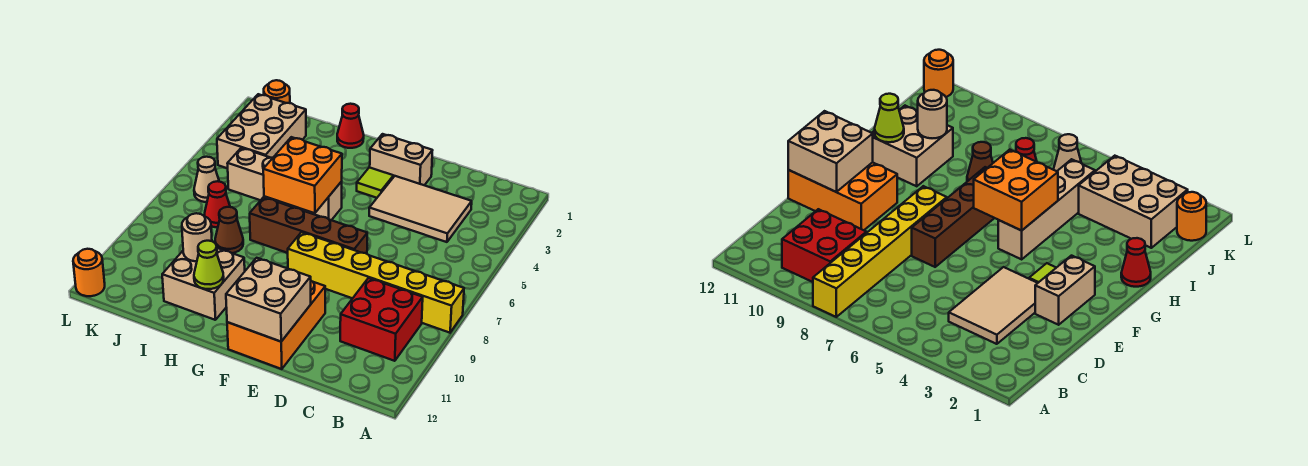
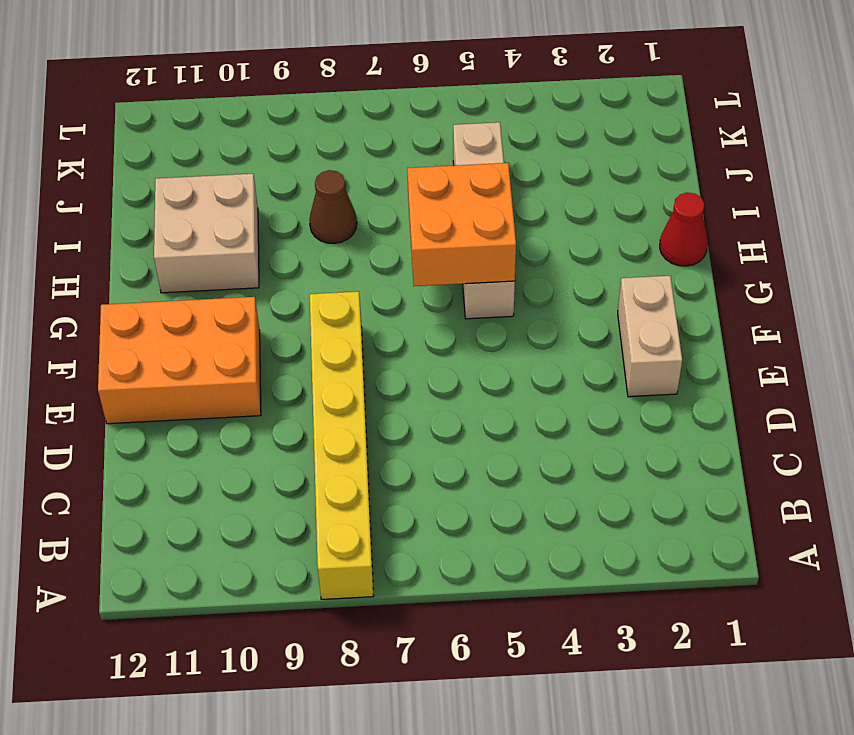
none -> red 2x2 brick [340,278,423,361]
none -> tan 2x3 tile [369,176,472,242]
none -> brown 1x4 brick [250,197,367,254]

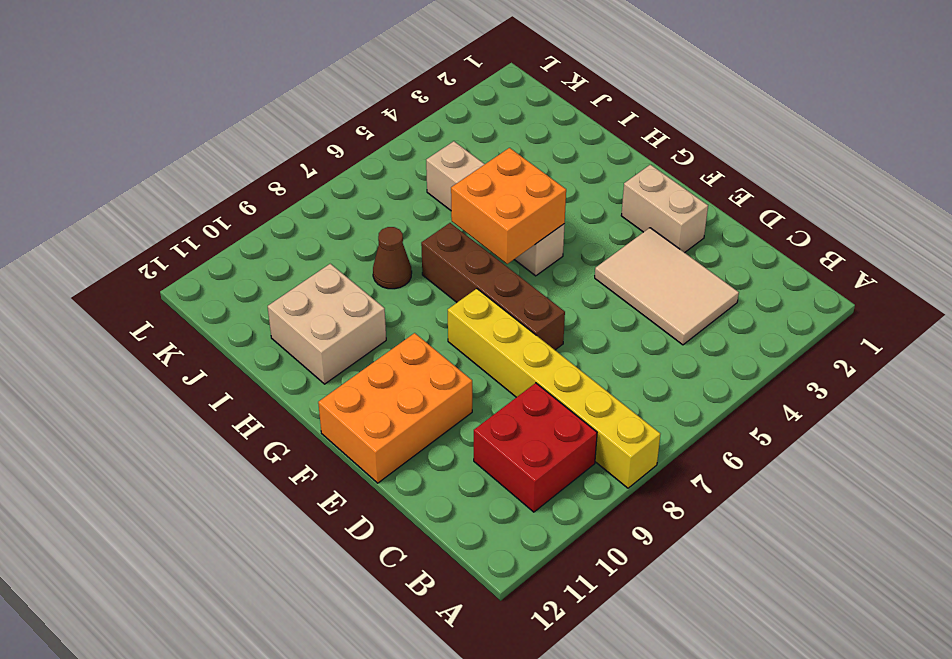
none -> lime 1x1 tile [357,167,393,198]
none -> red 1x1 cone [337,104,364,148]
none -> tan 2x3 brick [217,94,306,168]

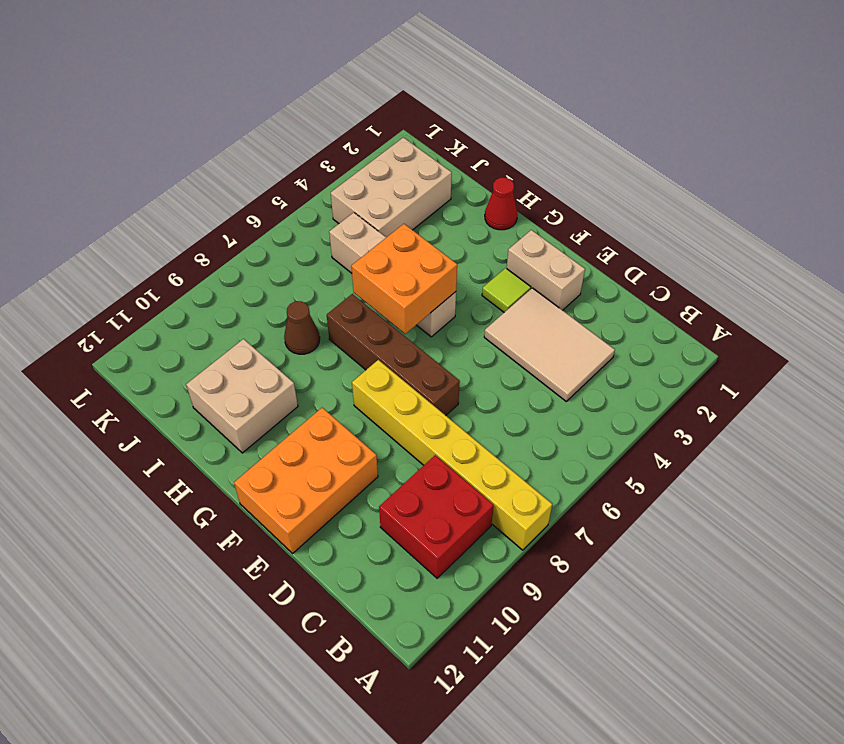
none -> red 1x1 cone [204,181,230,227]
none -> orange 1x1 round brick [264,80,290,103]
none -> tan 1x1 cone [194,157,219,202]

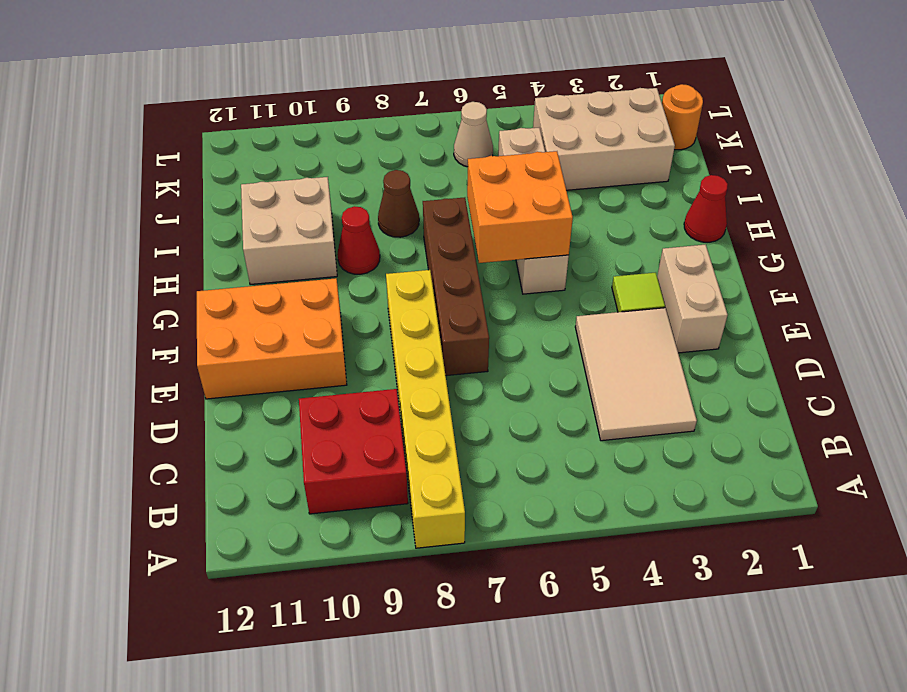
red 1x1 cone [337,206,380,274] -> red 1x1 cone moved to [204,181,230,227]
none -> orange 1x1 round brick [73,249,105,296]
none -> tan 2x2 brick [226,258,311,342]
none -> lime 1x1 cone [194,241,224,289]

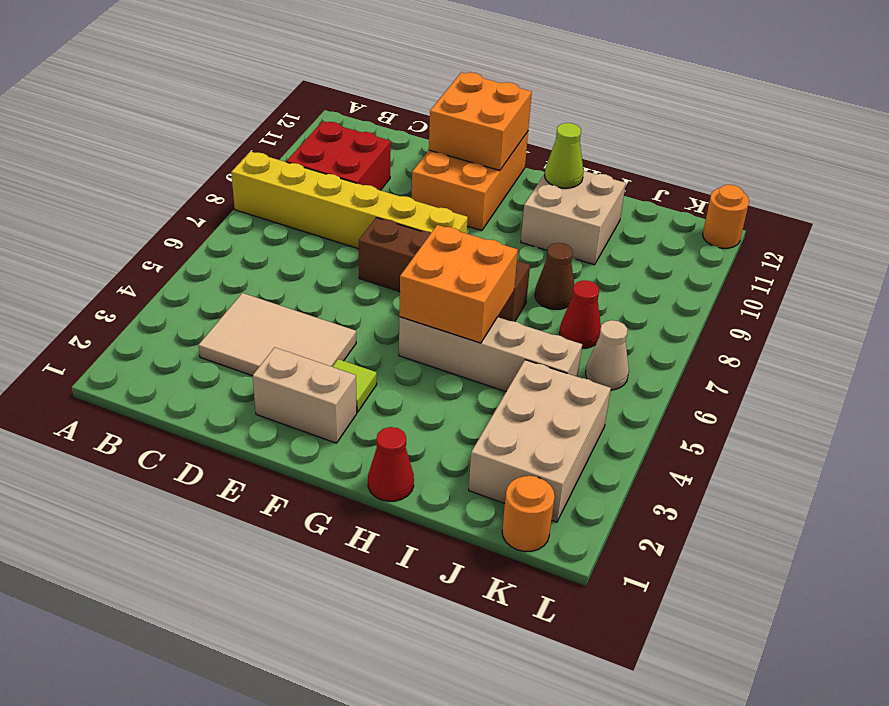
orange 2x2 brick [429,72,532,171] -> tan 2x2 brick [226,258,311,342]
none -> tan 1x1 round brick [182,213,212,261]

